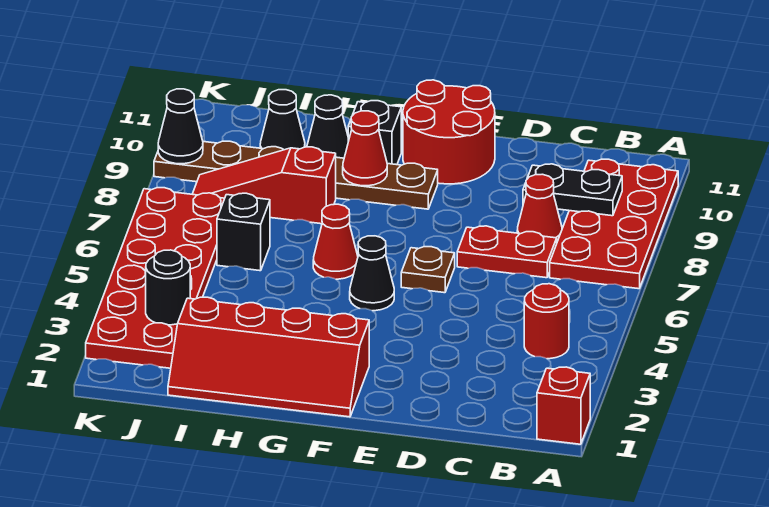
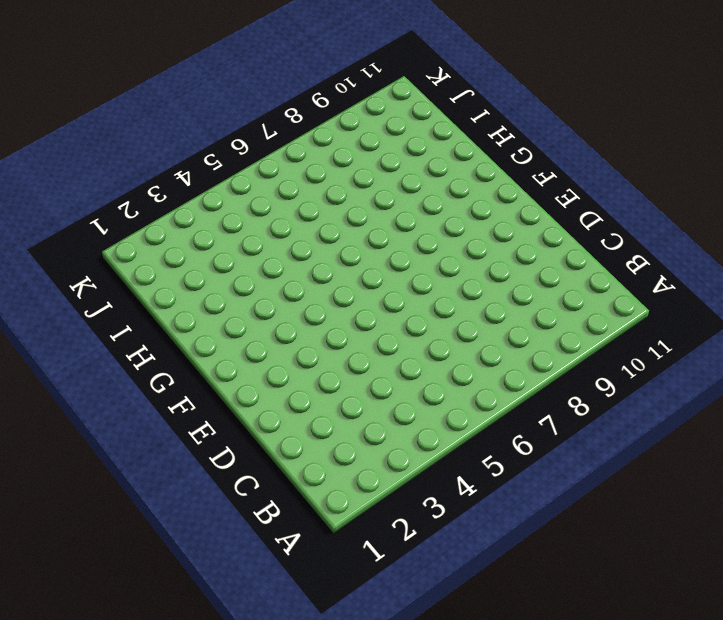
none -> red 1x1 brick [537,367,590,444]
none -> red 2x4 plate [550,159,678,289]
none -> red 1x1 round brick [524,284,569,359]

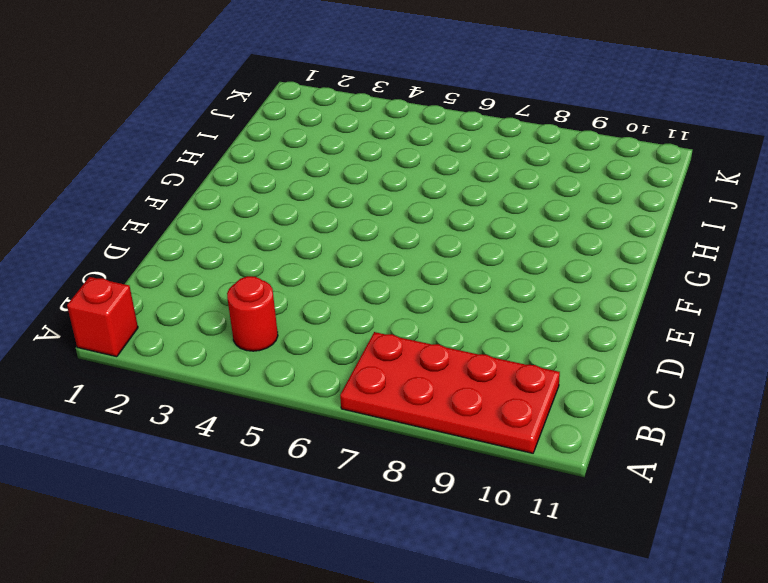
none -> red 1x2 plate [457,226,557,278]
none -> red 1x1 cone [517,174,562,242]
none -> brown 1x1 plate [401,247,455,293]

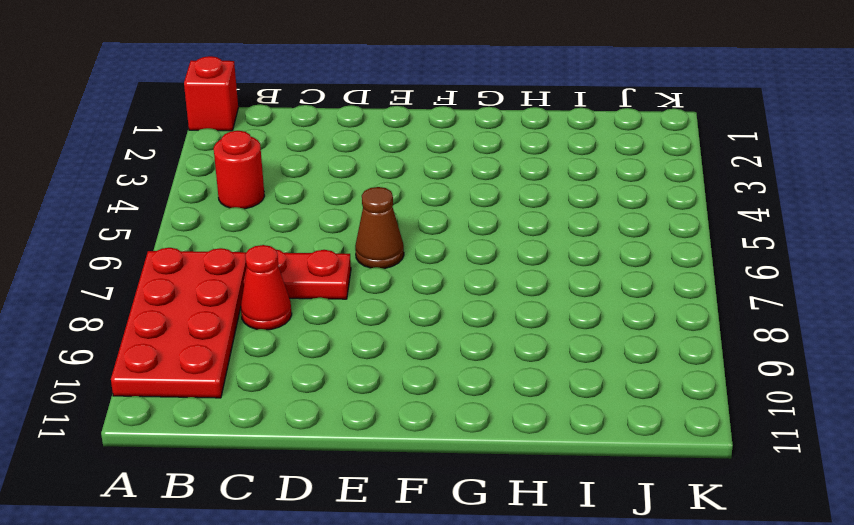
brown 1x1 cone [355,187,404,268] -> brown 1x1 plate [401,247,455,293]
none -> red 2x2 round brick [403,80,495,184]
none -> red 2x4 slope [168,297,369,417]
none -> black 1x1 cone [350,236,394,311]

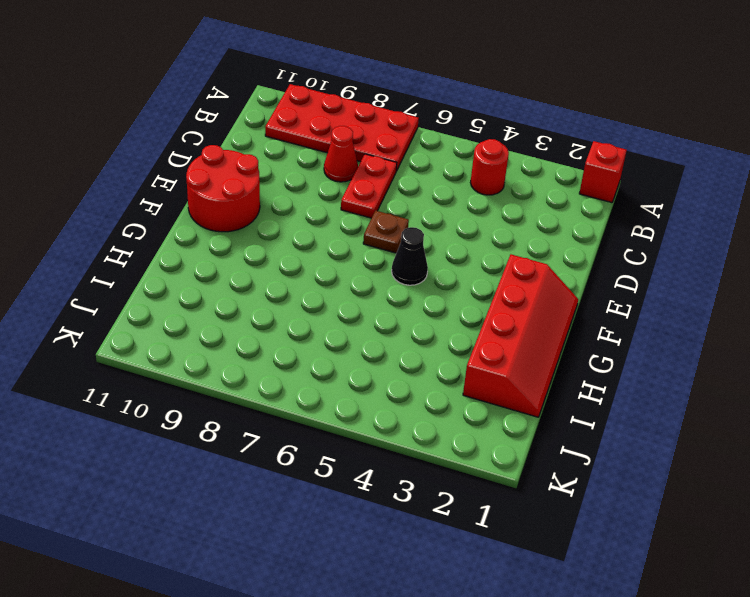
none -> brown 1x6 plate [154,141,438,209]
none -> red 1x1 cone [313,204,358,279]
none -> black 1x1 brick [348,101,401,165]

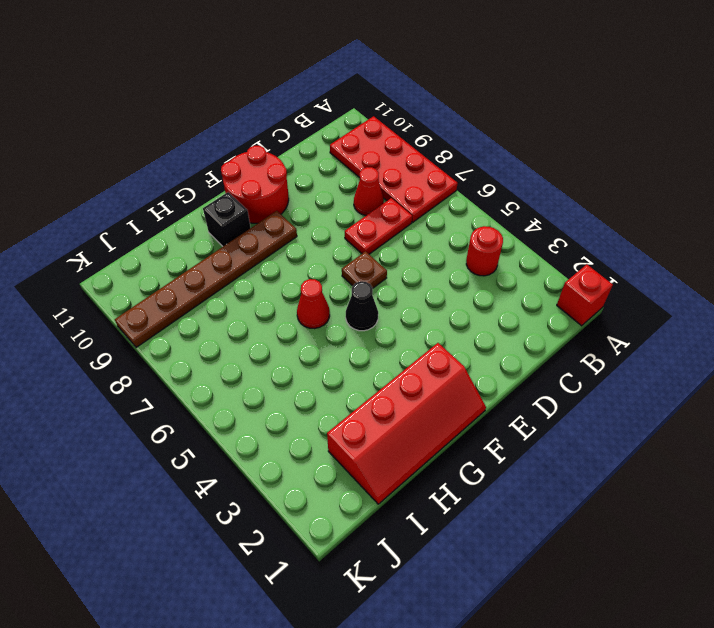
none -> red 1x3 slope [193,147,336,224]
none -> black 1x1 cone [307,95,348,158]
none -> black 1x1 brick [217,193,270,271]

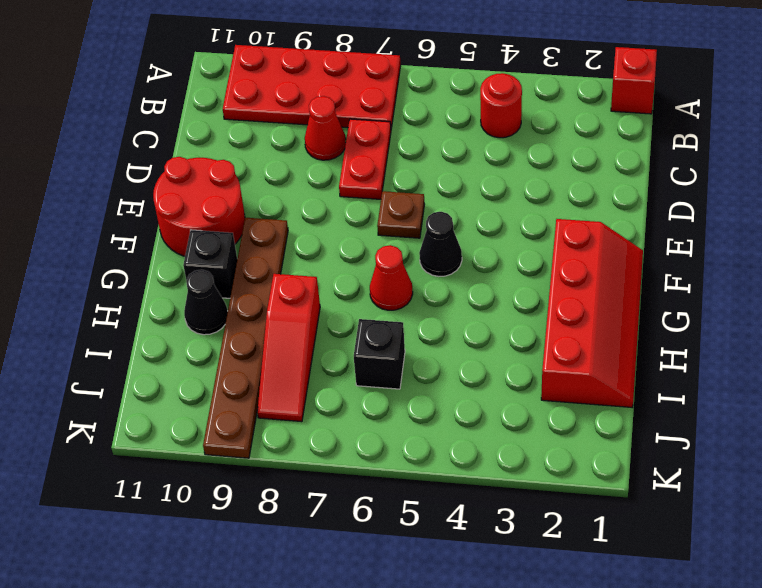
none -> black 1x1 cone [260,90,305,150]
none -> red 2x6 plate [86,188,225,368]
none -> black 1x2 plate [523,164,622,216]

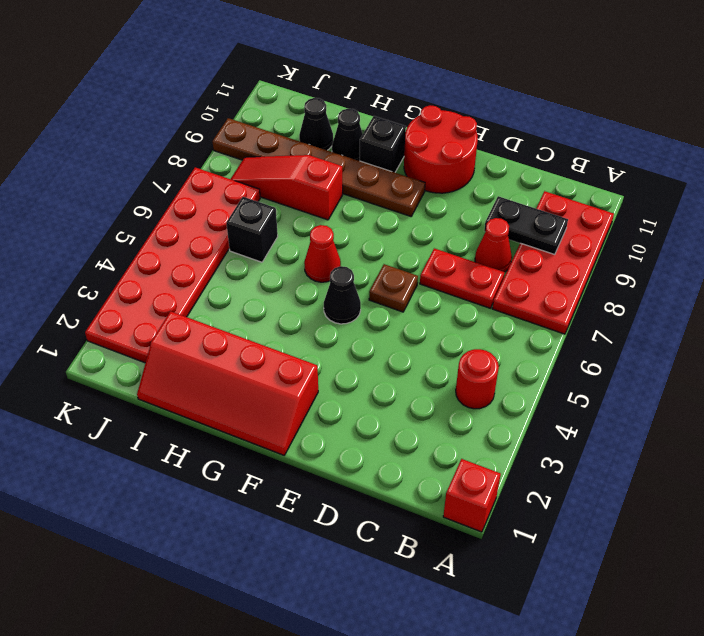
none -> red 1x1 cone [343,111,387,186]
none -> black 1x1 round brick [146,250,190,325]
none -> black 1x1 cone [158,89,203,164]

